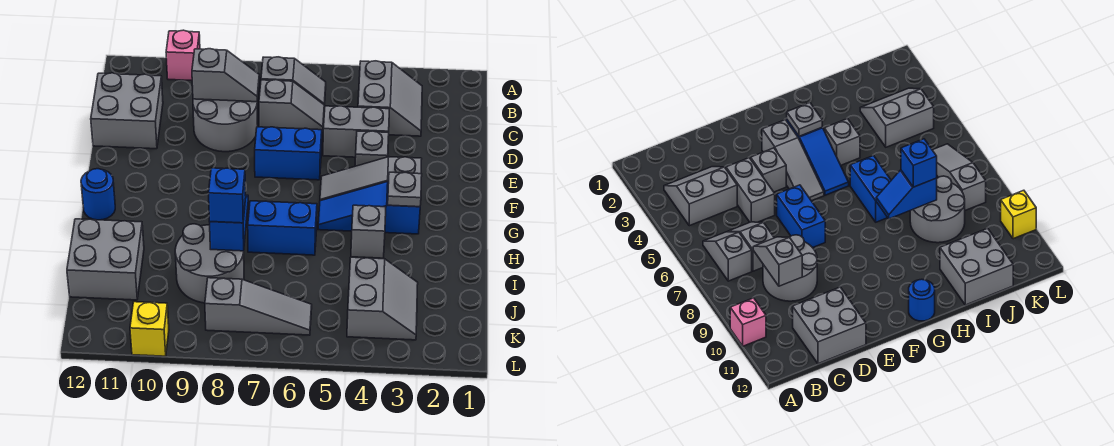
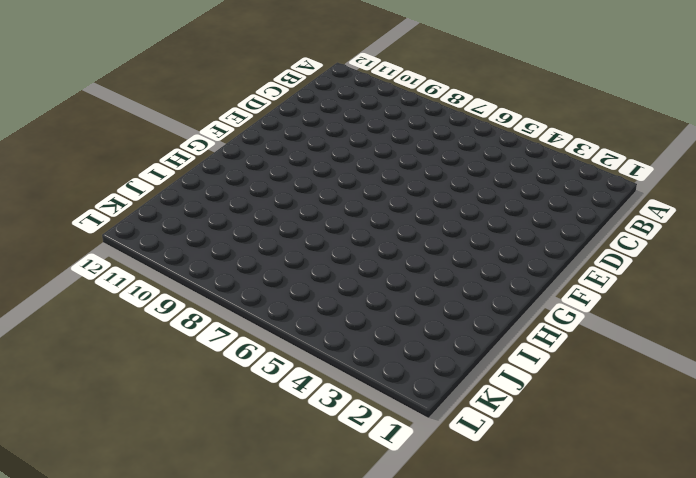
none -> pink 1x1 brick [166,30,200,80]
none -> grey 2x2 slope [358,61,422,136]
none -> grey 1x2 slope [261,57,326,105]

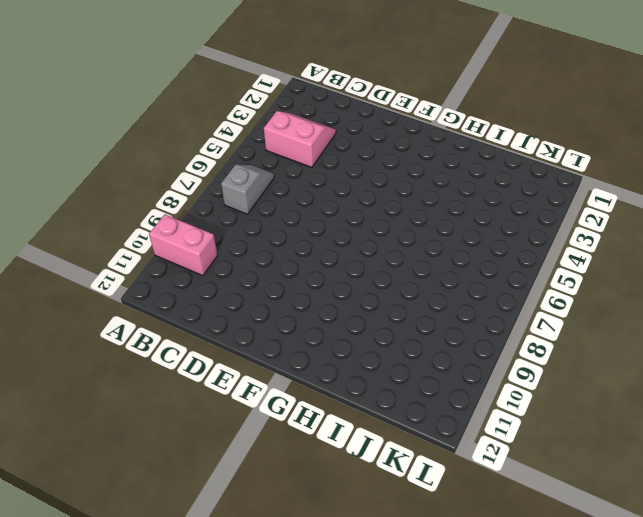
pink 1x2 brick [149,214,218,276] -> pink 1x1 brick [166,30,200,80]
pink 2x2 slope [264,111,336,167] -> grey 2x2 slope [358,61,422,136]
none -> grey 1x2 slope [259,80,324,132]
none -> grey 2x2 round brick [193,99,258,152]
none -> grey 2x2 brick [91,73,163,149]

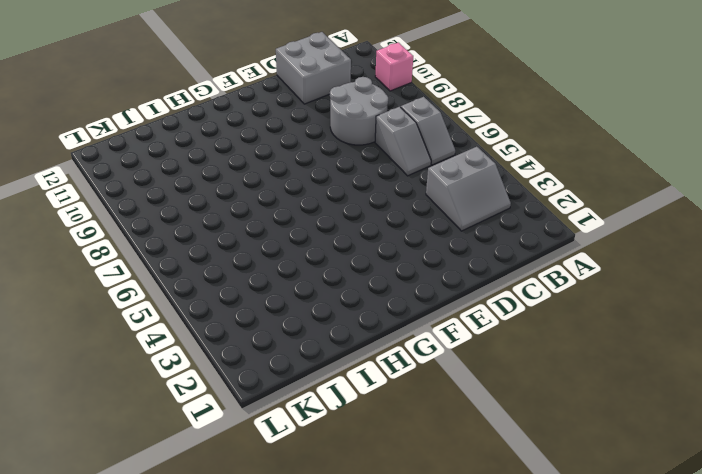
none -> grey 1x2 brick [323,106,389,157]
none -> grey 1x1 brick [355,131,389,166]
none -> blue 1x2 brick [255,127,322,180]

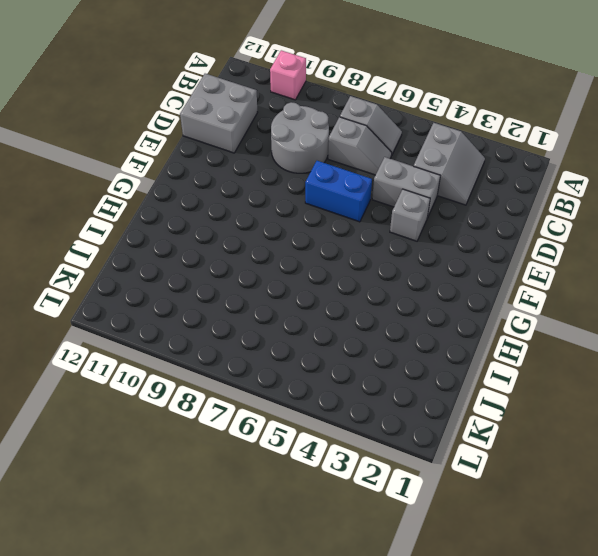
none -> grey 1x3 slope [320,157,421,201]
none -> blue 1x3 slope [318,182,420,234]
none -> blue 1x1 round brick [81,169,115,220]

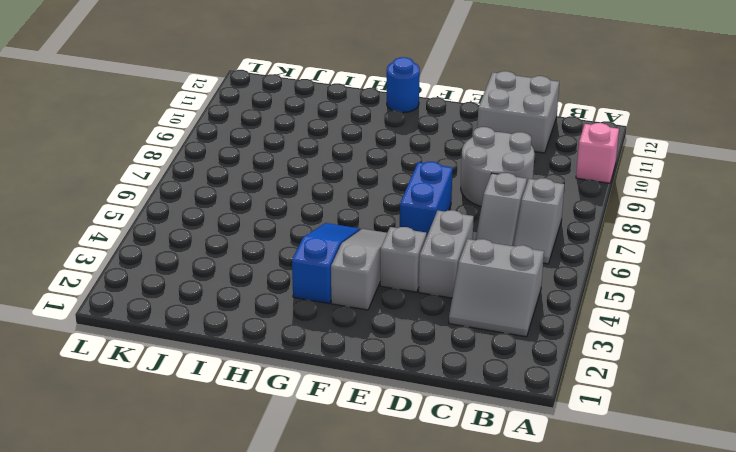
none -> grey 1x1 brick [351,205,386,258]
none -> blue 1x2 brick [248,201,317,255]
none -> grey 2x2 round brick [175,224,244,303]

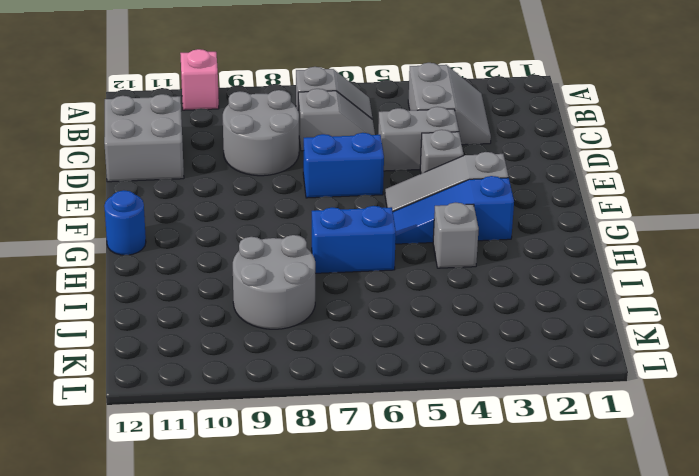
none -> grey 2x2 brick [67,219,144,300]
none -> grey 2x2 slope [347,257,418,340]
none -> grey 1x3 slope [205,278,312,335]

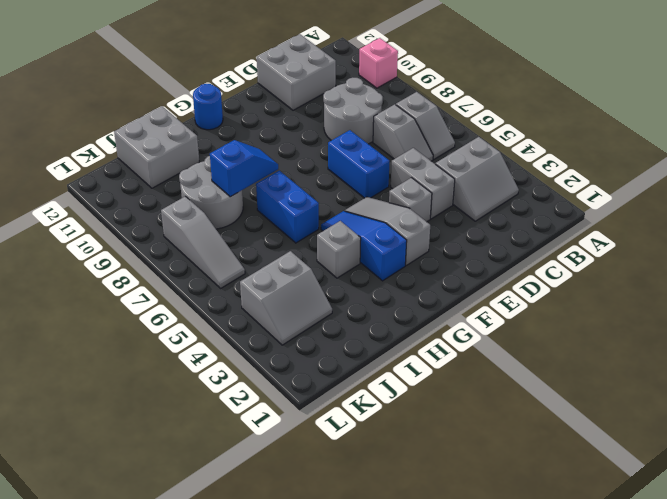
none -> yellow 1x1 brick [130,302,169,356]
none -> grey 1x2 slope [192,49,259,102]
none -> grey 1x1 plate [388,172,422,207]

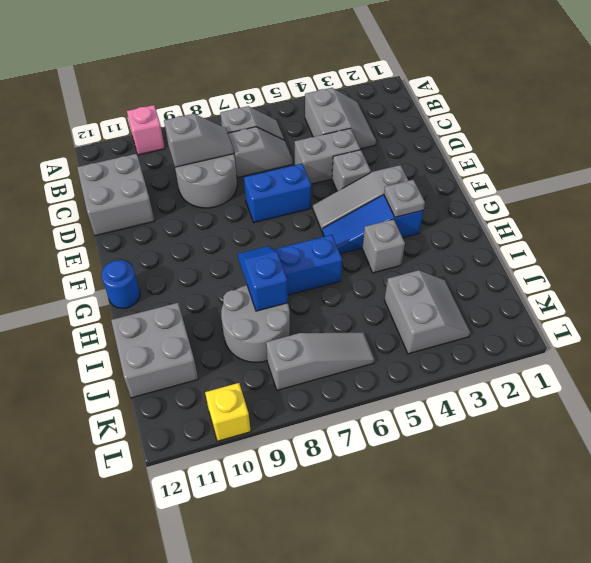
none -> blue 1x1 brick [209,168,246,223]

